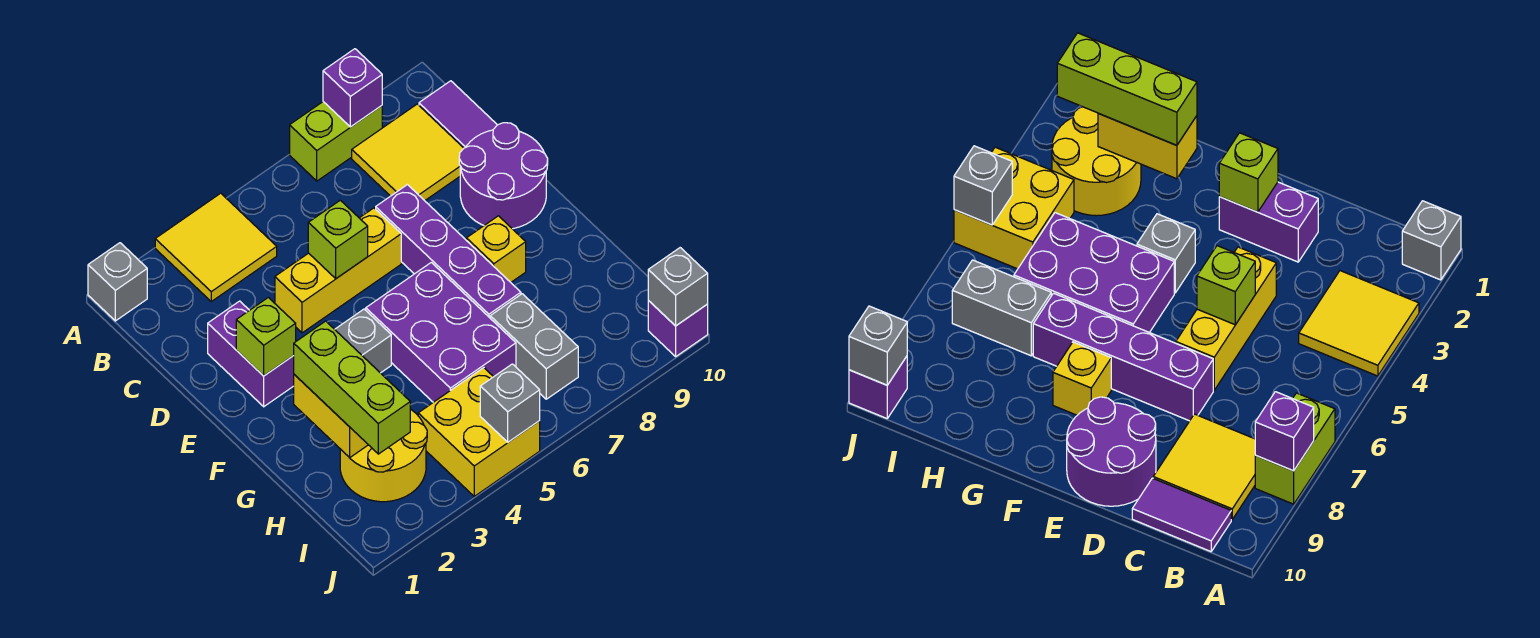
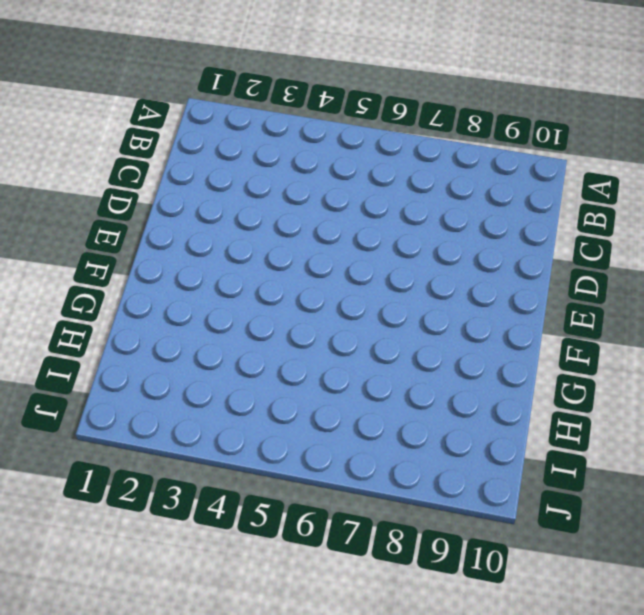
none -> grey 1x1 brick [88,243,147,321]
none -> yellow 2x2 tile [155,193,277,301]
none -> lime 1x2 brick [290,102,382,181]

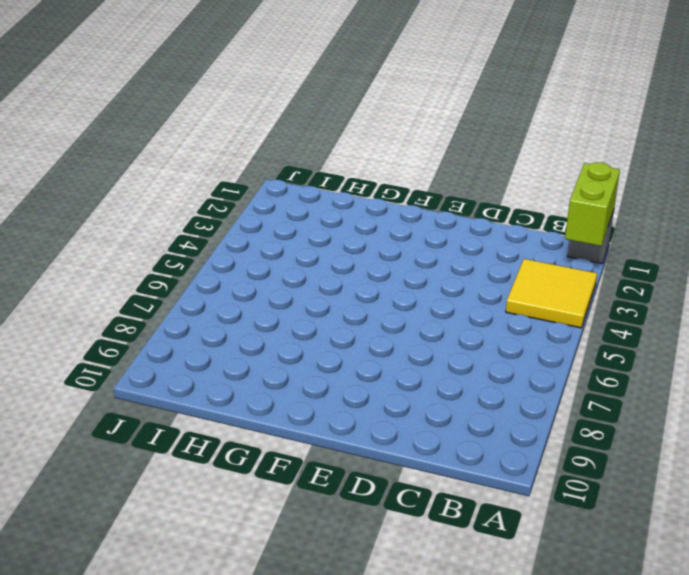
lime 1x2 brick [565,162,620,246] -> lime 1x2 brick moved to [290,102,382,181]
none -> yellow 2x2 tile [352,104,464,201]
none -> purple 1x2 tile [419,81,497,148]
none -> purple 1x2 brick [208,301,294,407]

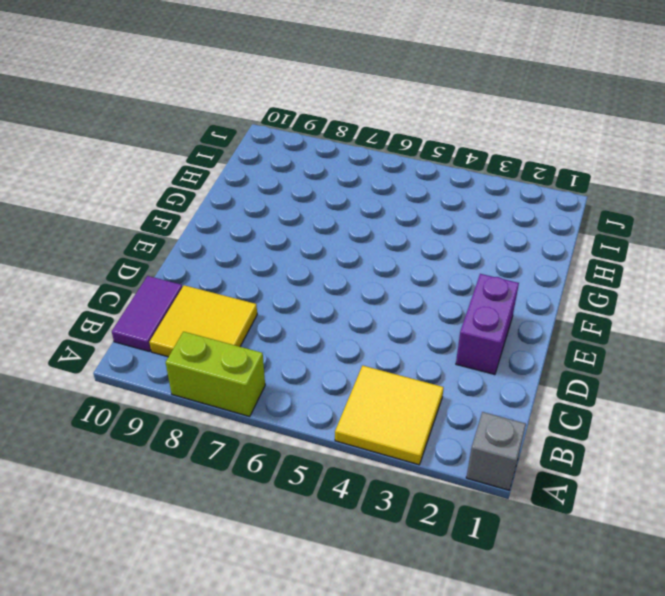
none -> yellow 1x3 brick [275,208,401,333]
none -> purple 1x4 brick [376,185,521,318]
none -> purple 2x2 round brick [459,123,548,229]

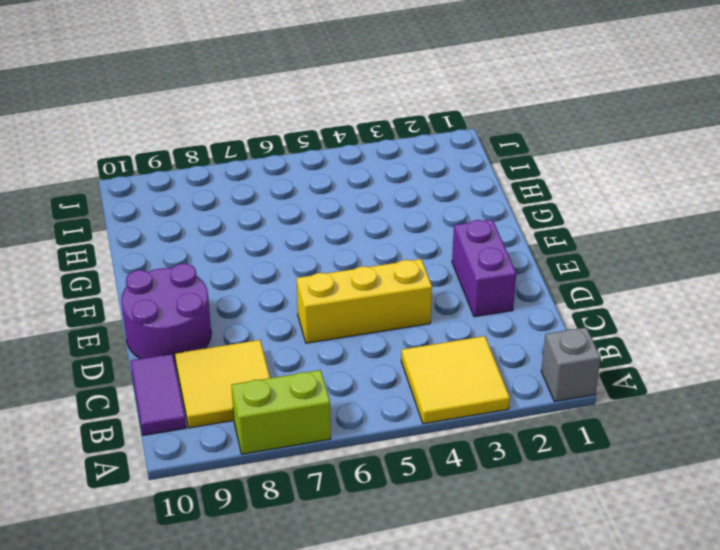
none -> purple 1x4 brick [376,185,521,318]
none -> grey 1x1 brick [335,309,391,373]
none -> purple 2x3 brick [366,262,516,402]

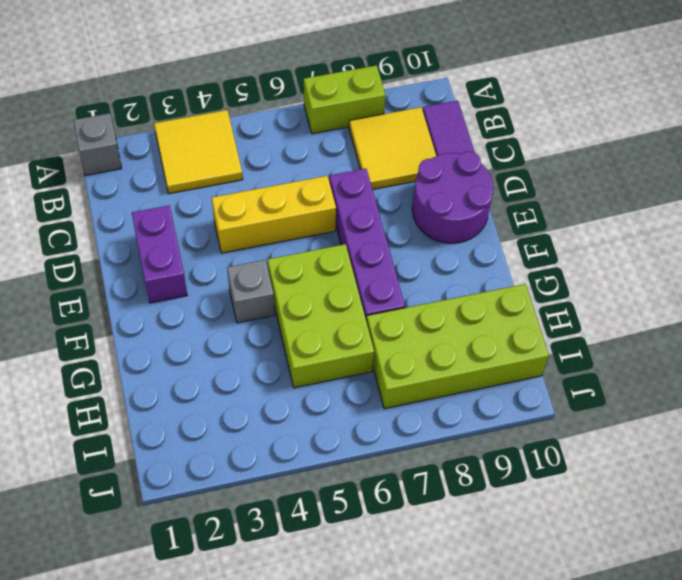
lime 2x3 brick [268,244,374,388] -> purple 2x3 brick [366,262,516,402]
lime 2x4 brick [366,284,549,409] -> grey 1x2 brick [490,294,578,399]
none -> yellow 1x1 brick [466,216,526,282]
none -> yellow 2x2 round brick [340,409,427,502]
none -> yellow 2x2 brick [418,368,540,496]

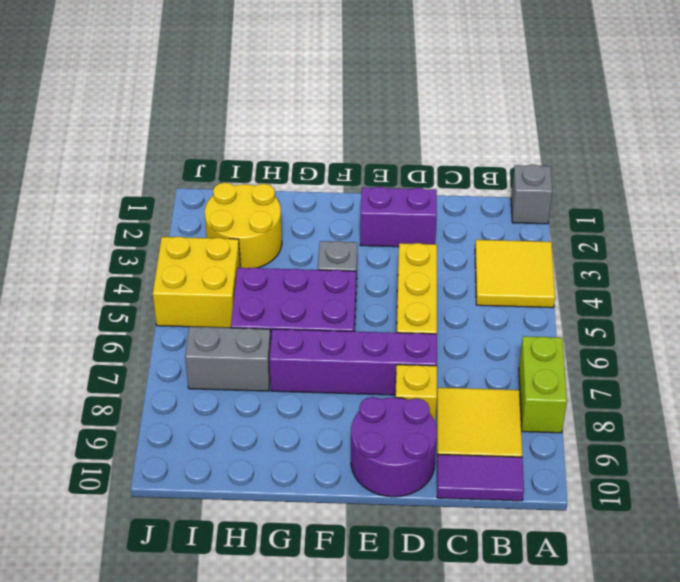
yellow 1x1 brick [395,365,437,421] -> yellow 1x1 brick moved to [466,216,526,282]
none -> purple 1x1 brick [648,301,708,356]
none -> purple 1x1 brick [323,49,382,127]
none -> lime 1x1 brick [308,200,368,278]

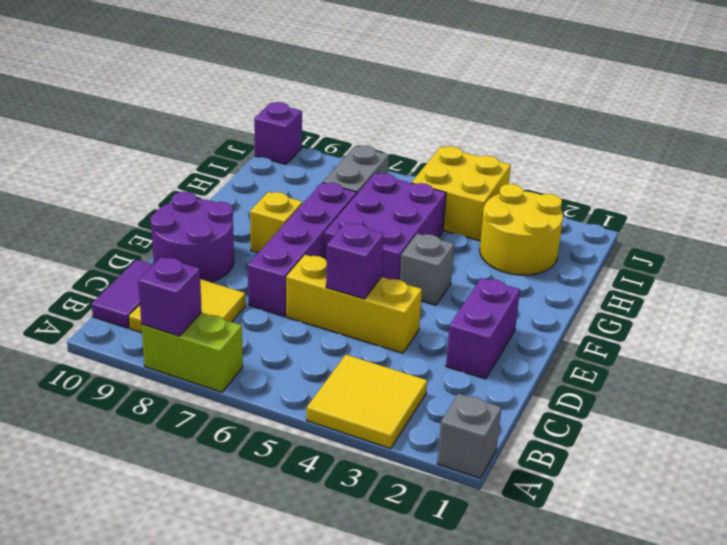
purple 1x1 brick [326,223,384,299] -> lime 1x1 brick [308,200,368,278]
none -> lime 1x1 brick [236,297,296,376]
none -> yellow 1x2 brick [294,374,368,458]
none -> grey 1x1 brick [480,364,540,442]

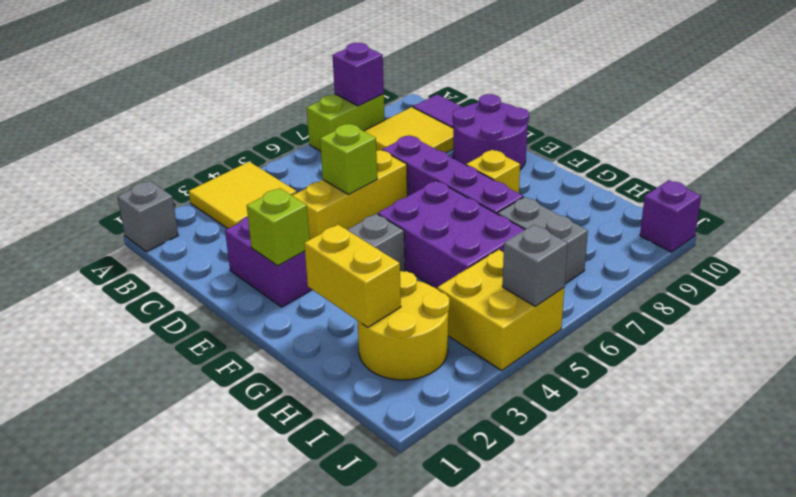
none -> grey 1x1 brick [648,248,708,326]
none -> lime 1x3 brick [293,321,410,454]

